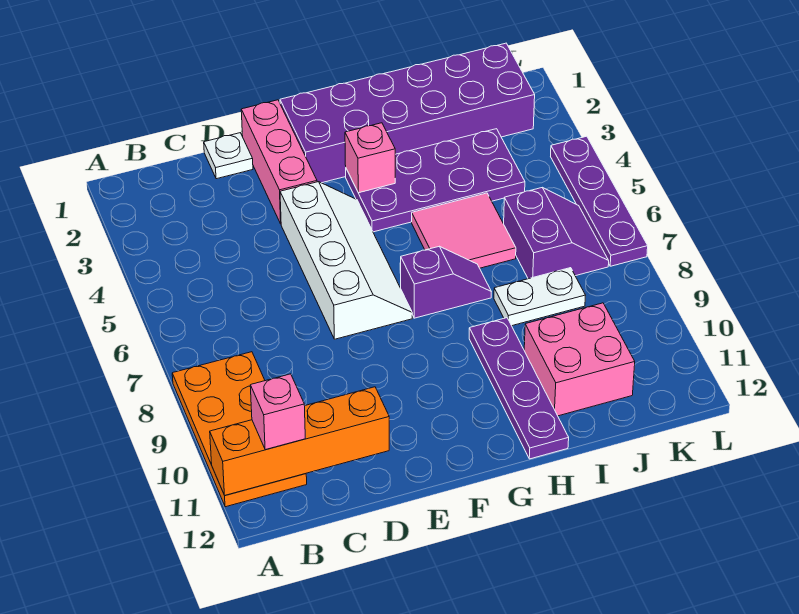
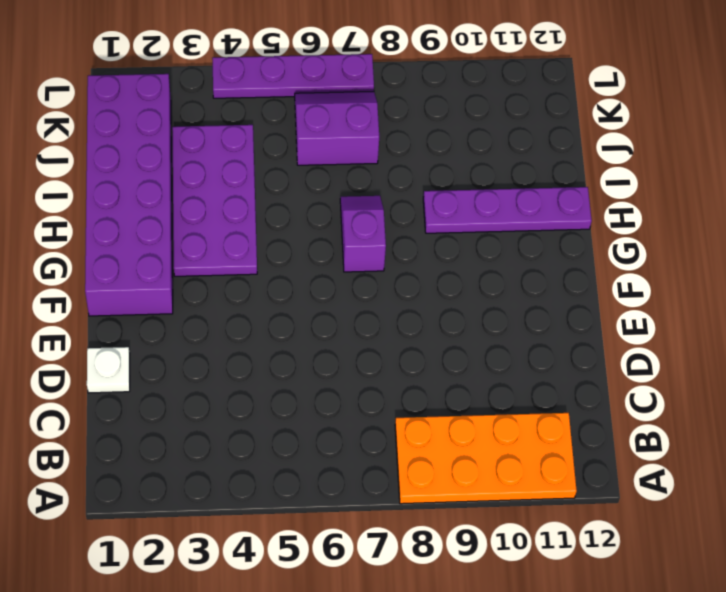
none -> pink 1x3 brick [241,100,317,224]
none -> white 2x4 slope [280,182,412,339]
none -> pink 2x2 tile [412,193,516,268]

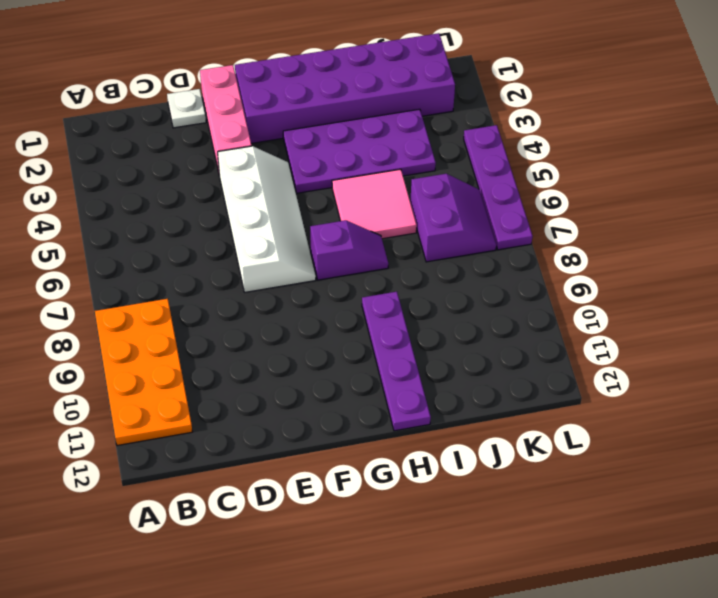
none -> white 1x2 plate [494,268,586,326]
none -> pink 2x2 brick [524,303,635,416]
none -> orange 1x4 brick [210,387,389,495]

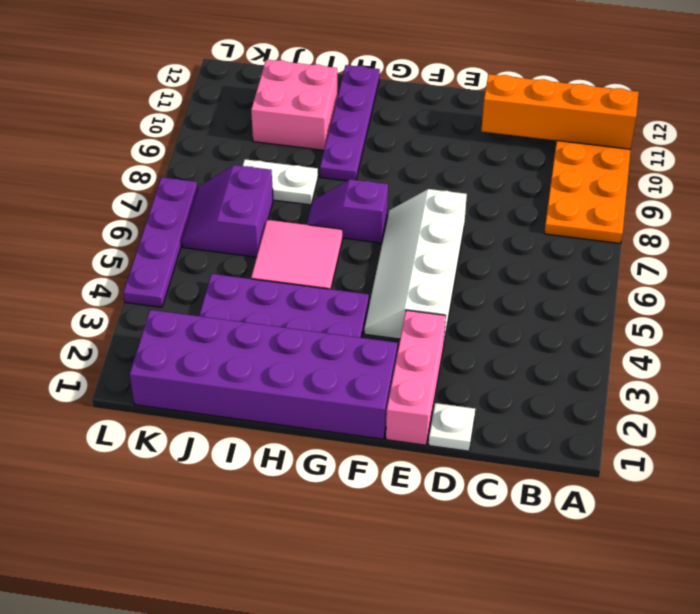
none -> pink 1x1 brick [345,123,395,193]
none -> pink 1x1 brick [250,374,305,450]

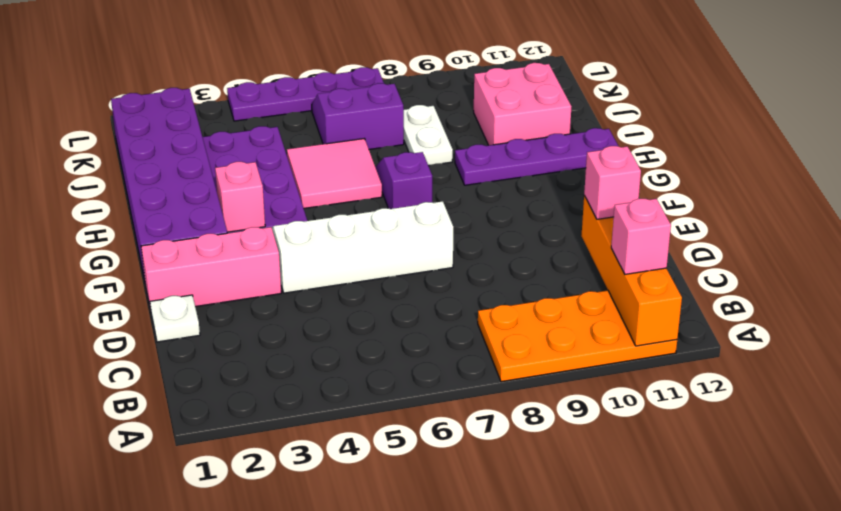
pink 1x1 brick [584,146,641,219] -> none

